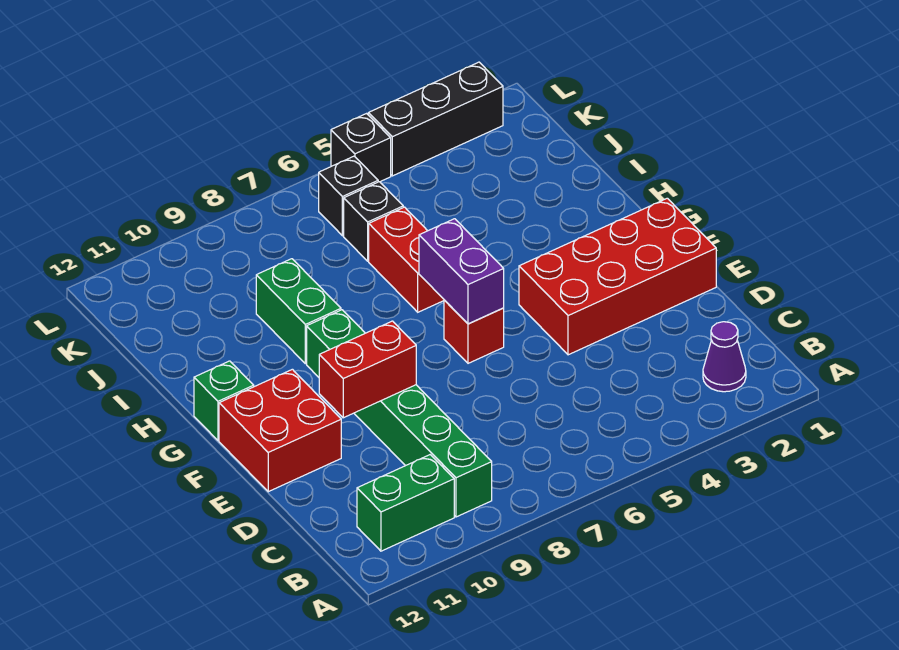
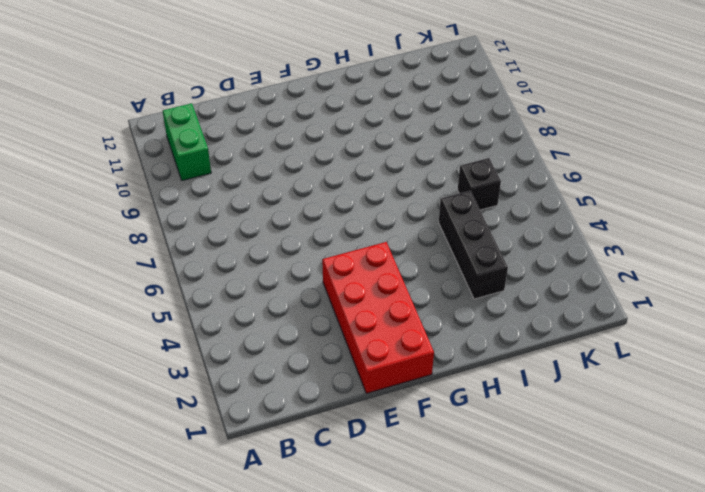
black 1x3 brick [439,191,508,299] -> black 1x3 brick moved to [368,62,503,176]
none -> purple 1x1 cone [703,322,746,392]
none -> green 1x6 brick [307,310,492,517]
none -> red 2x2 brick [219,369,341,492]

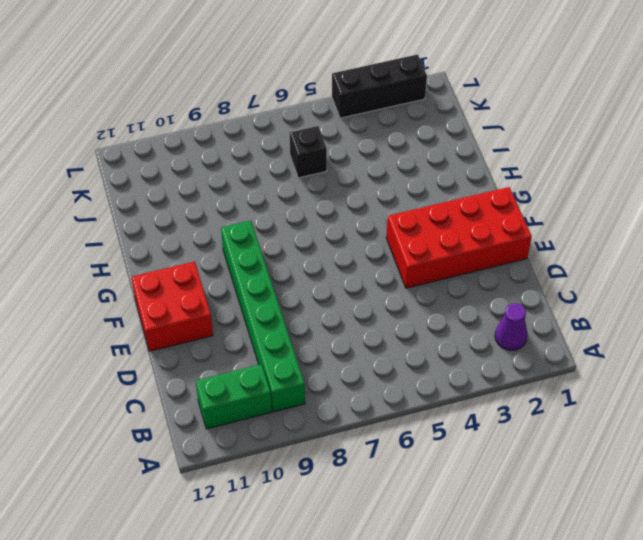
none -> red 1x1 brick [444,300,504,363]
none -> green 1x1 brick [194,361,254,440]
none -> red 1x2 brick [369,207,444,312]

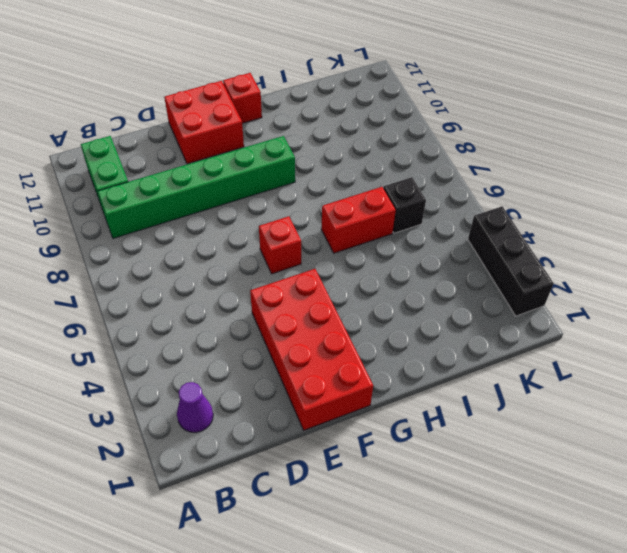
red 1x1 brick [223,73,262,123] -> green 1x1 brick [194,361,254,440]
none -> green 1x2 brick [256,259,341,364]
none -> black 1x1 brick [319,156,378,236]
none -> black 1x1 brick [331,114,391,182]

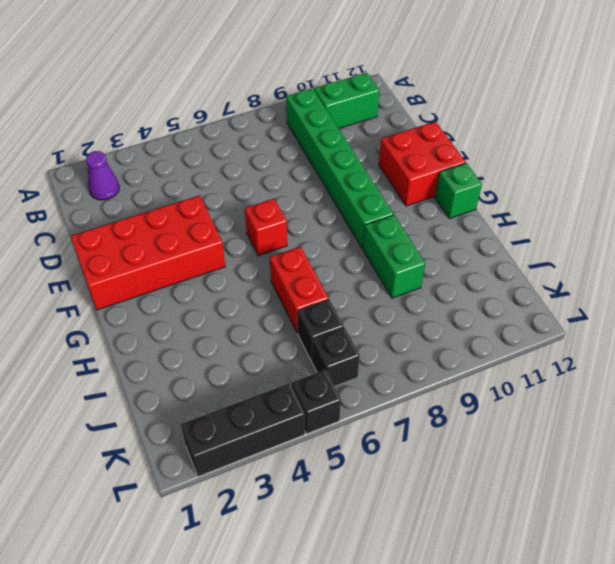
none -> red 1x2 brick [319,321,416,418]
none -> purple 1x2 brick [419,219,504,324]

